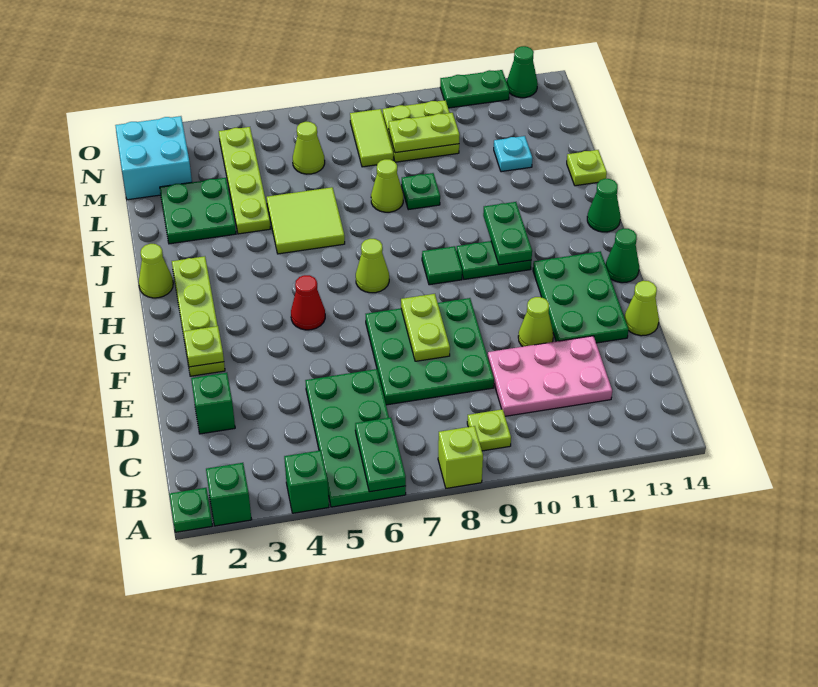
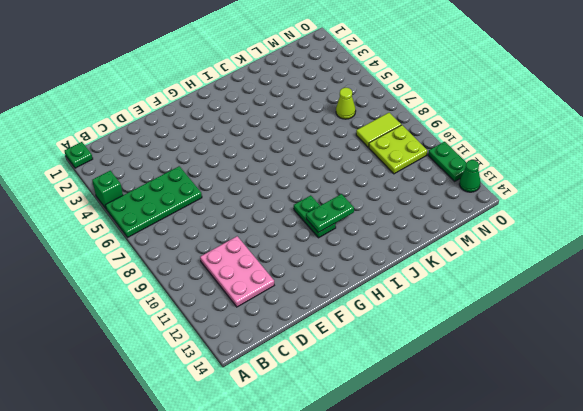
none -> green 1x1 brick [206,463,252,526]
none -> lime 1x1 brick [438,426,483,488]
none -> lime 1x1 plate [467,409,511,451]
none -> green 1x1 brick [191,373,235,434]

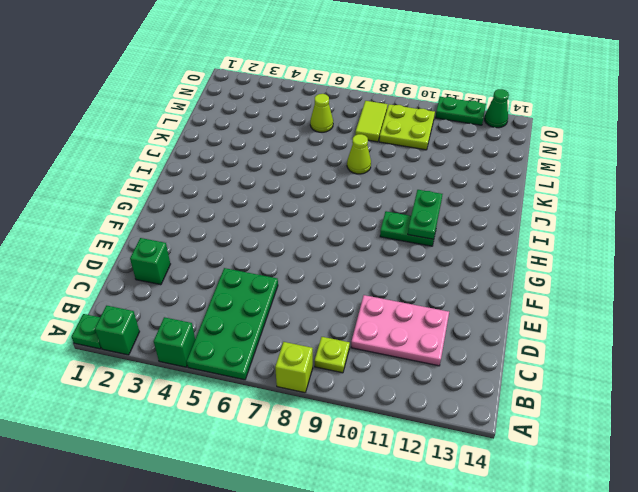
none -> green 3x3 plate [366,298,494,405]
none -> lime 1x1 cone [518,297,553,347]
none -> green 2x3 plate [533,251,629,343]
none -> lime 1x1 cone [624,281,659,336]

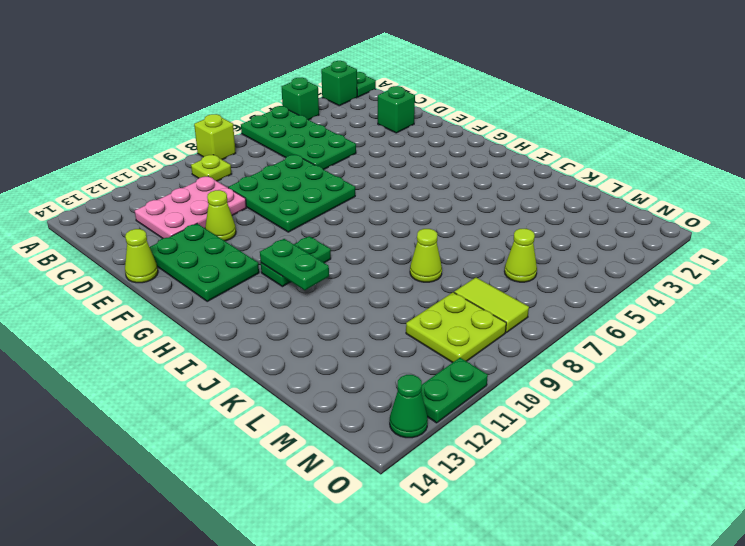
none -> lime 1x4 plate [172,256,225,376]
none -> red 1x1 cone [291,275,325,330]
none -> green 1x1 cone [606,229,639,283]
none -> lime 1x1 cone [356,239,389,293]

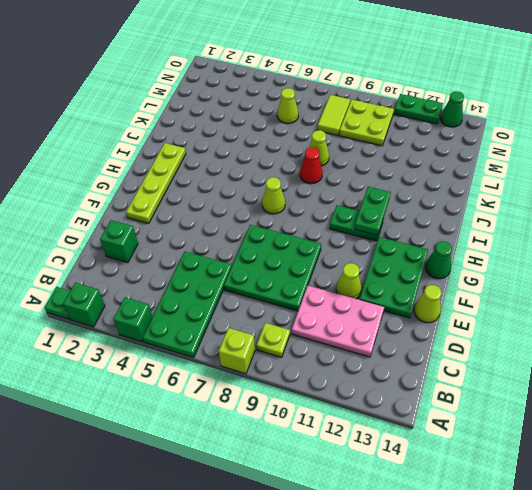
red 1x1 cone [300,147,323,184] -> red 1x1 cone moved to [291,275,325,330]
none -> green 1x1 tile [422,246,462,285]
none -> lime 1x1 cone [139,244,173,298]
none -> green 1x1 cone [587,179,621,232]
none -> lime 2x2 tile [267,187,345,254]

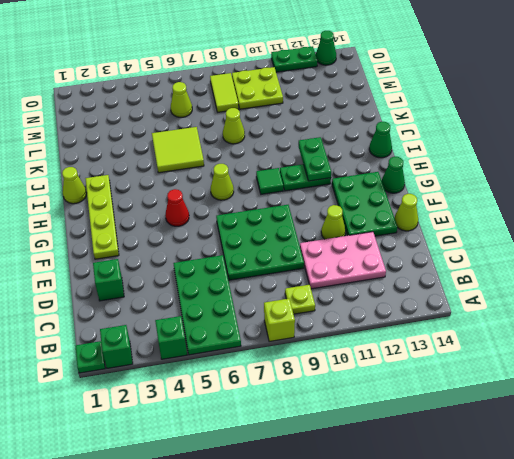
none -> green 2x2 plate [160,178,236,244]
none -> lime 1x4 plate [219,127,270,234]
none -> green 1x1 plate [402,173,440,210]
none -> lime 1x1 plate [567,150,607,186]

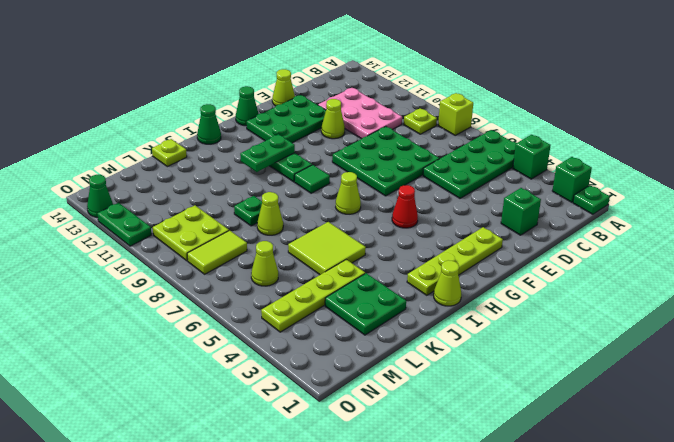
none -> cyan 1x1 plate [494,136,533,172]
none -> cyan 2x2 brick [115,116,192,200]
none -> green 1x2 plate [355,418,406,492]
none -> lime 1x2 plate [401,294,450,361]

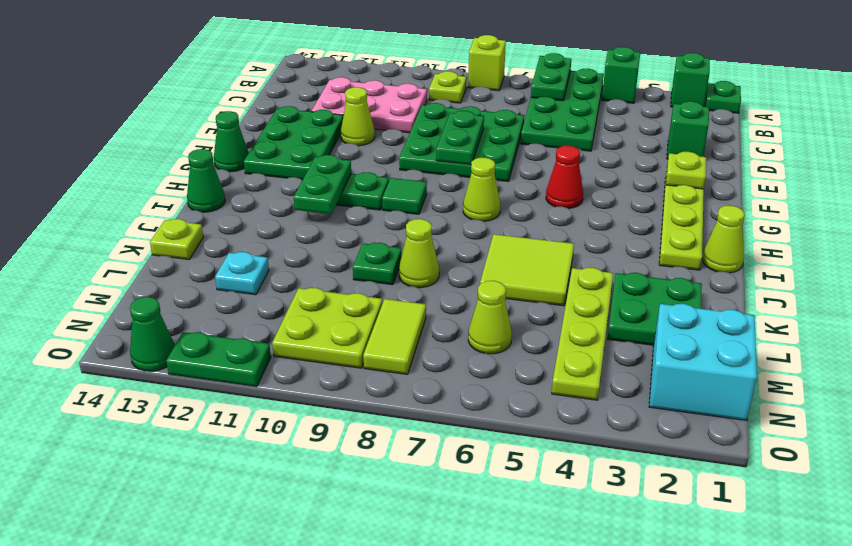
green 1x2 plate [436,111,484,165] -> lime 1x2 plate [401,294,450,361]
none -> lime 1x1 cone [624,281,659,336]
none -> lime 1x2 plate [389,113,460,153]

